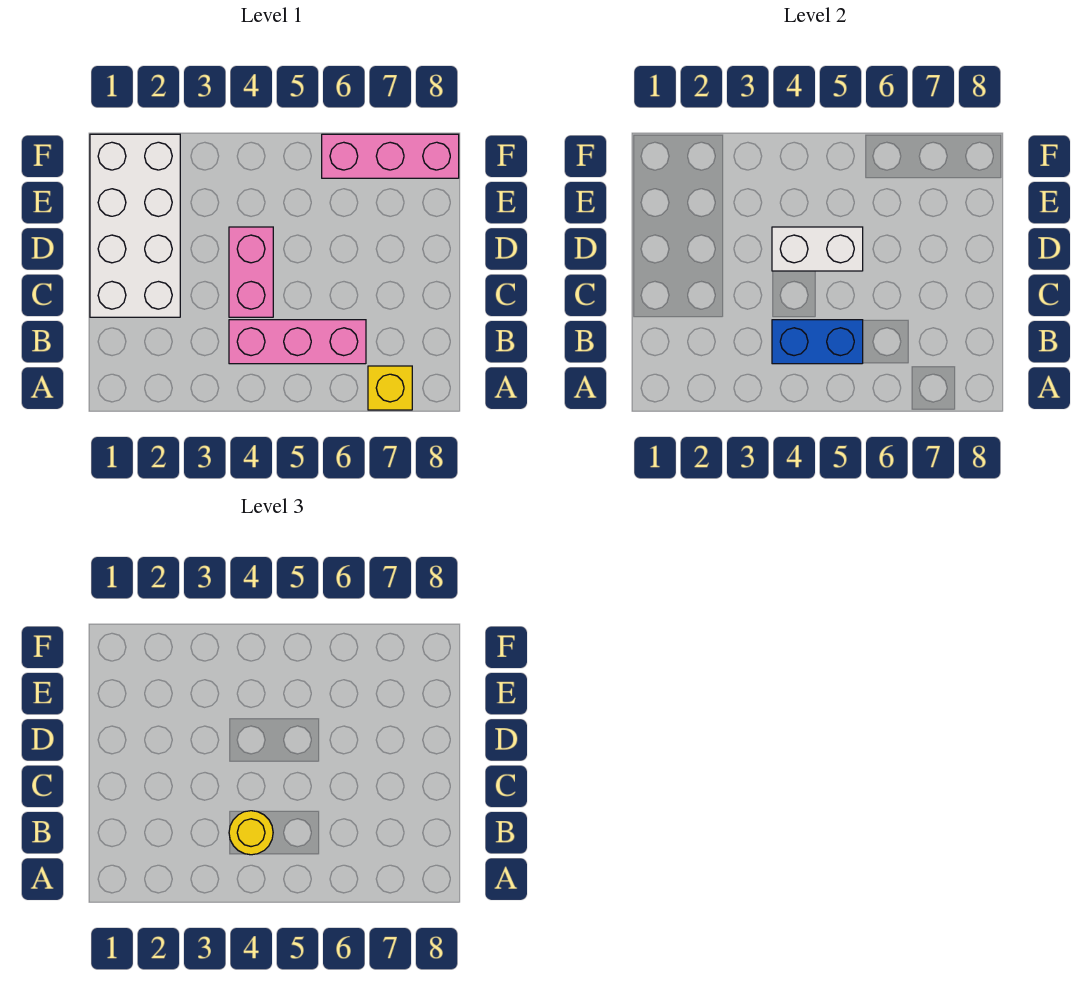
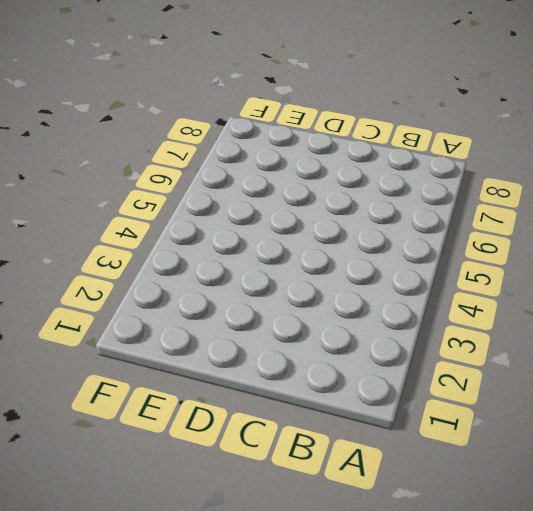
none -> yellow 1x1 brick [368,366,412,410]
none -> pink 1x3 brick [229,320,366,364]

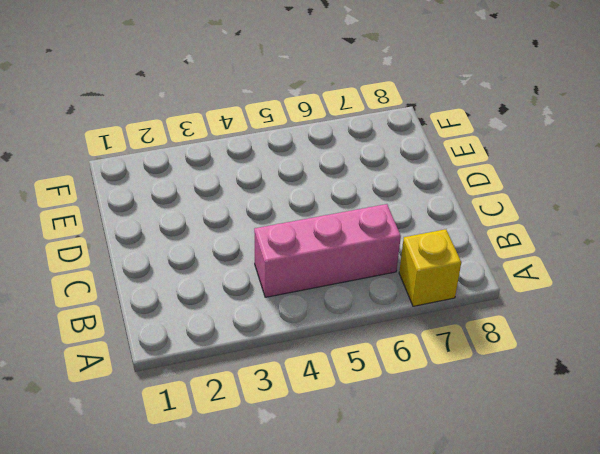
none -> white 2x4 brick [90,134,180,317]
none -> pink 1x2 brick [229,227,273,317]

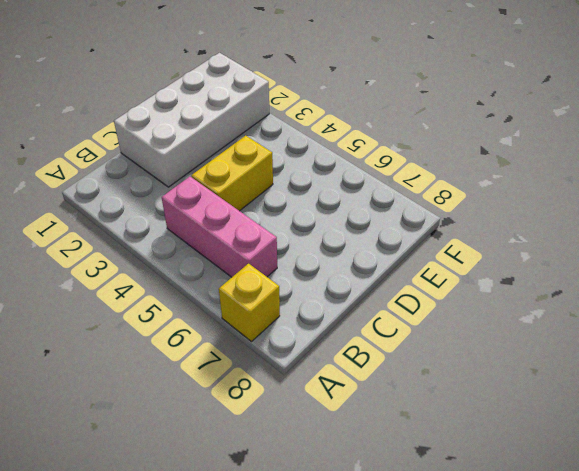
yellow 1x2 brick [191,136,273,211] -> pink 1x2 brick [229,227,273,317]
none -> pink 1x3 brick [322,134,459,178]
none -> blue 1x2 brick [772,320,863,364]

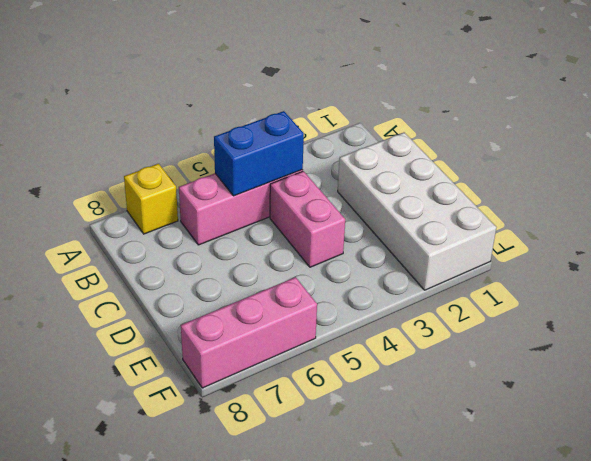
none -> white 1x2 brick [772,227,863,271]
none -> yellow 1x1 round brick [229,811,273,855]

